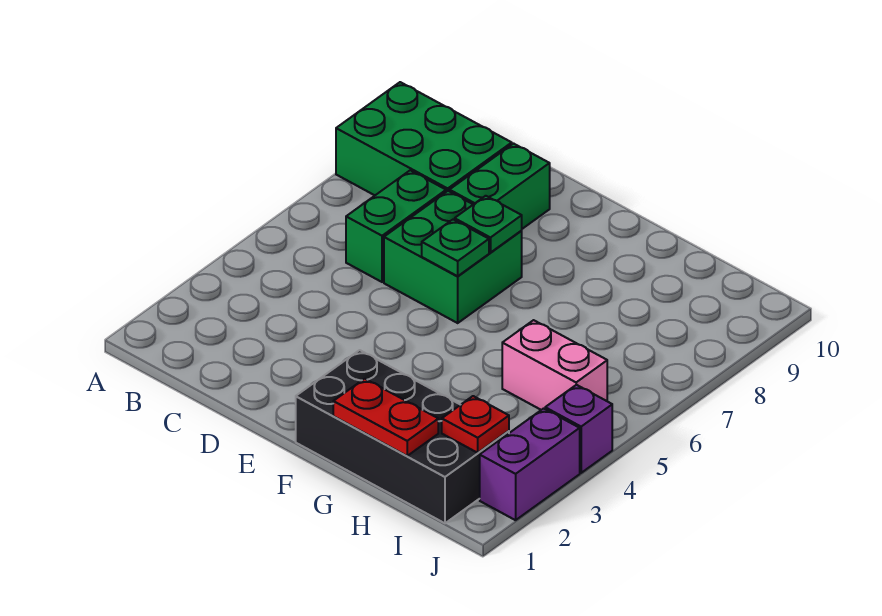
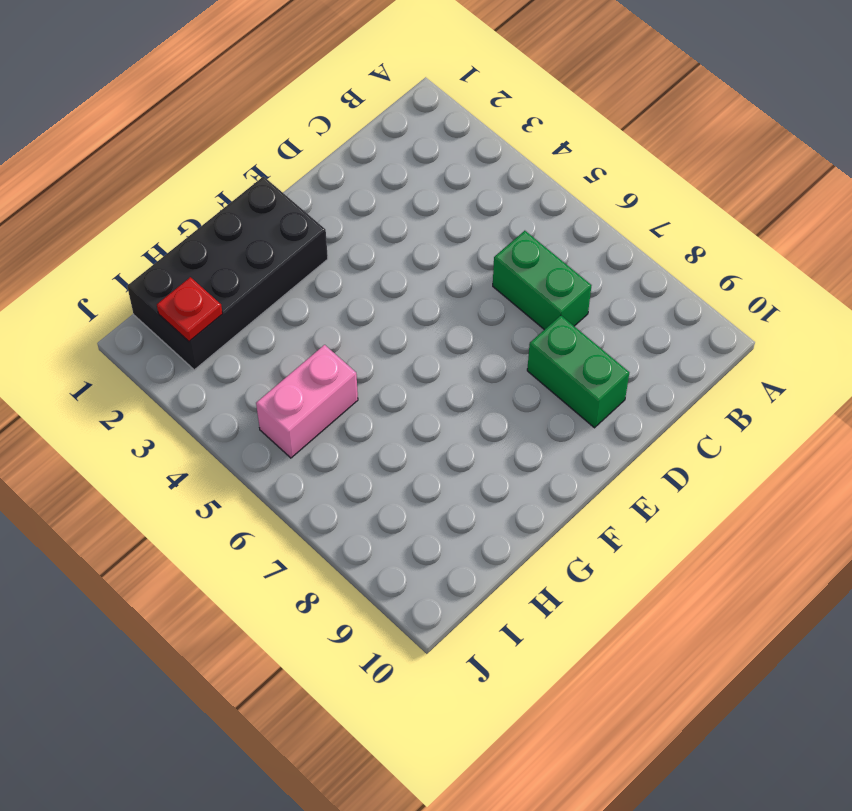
none -> green 2x3 brick [336,82,512,195]
none -> green 2x2 brick [384,191,522,323]
none -> purple 1x2 brick [480,408,580,520]

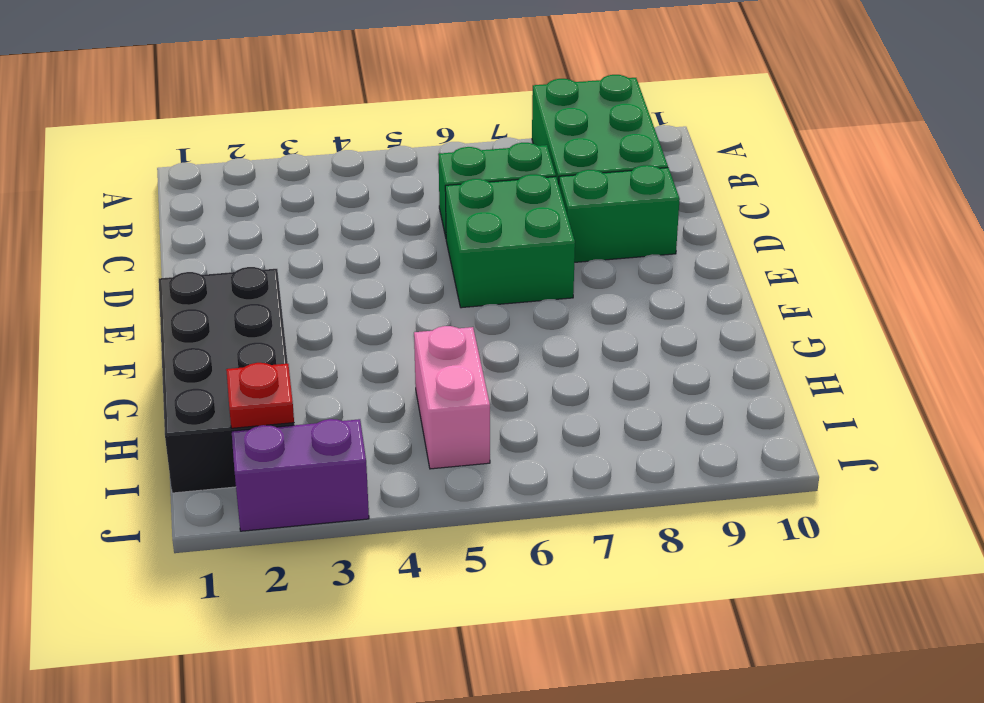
none -> purple 1x1 brick [545,385,612,473]
none -> green 1x1 plate [422,220,489,276]
none -> green 1x1 plate [455,196,522,253]

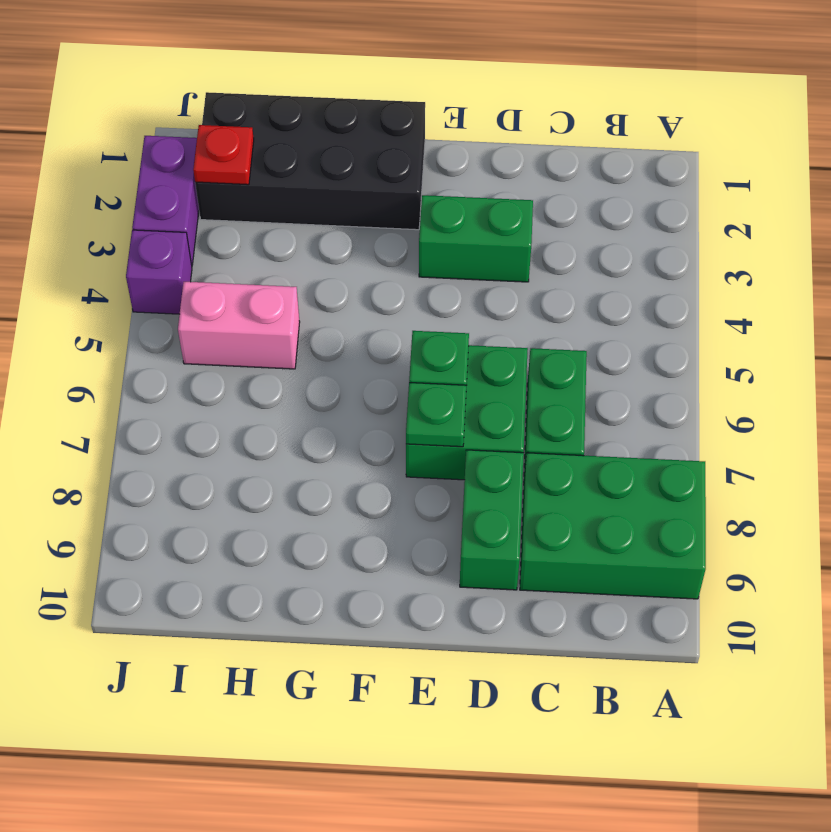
green 1x2 brick [419,195,533,282] -> none
none -> red 1x2 plate [333,379,438,456]

